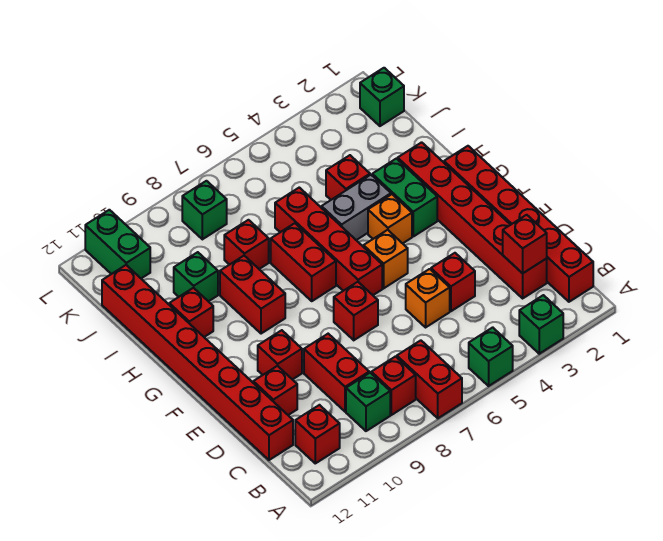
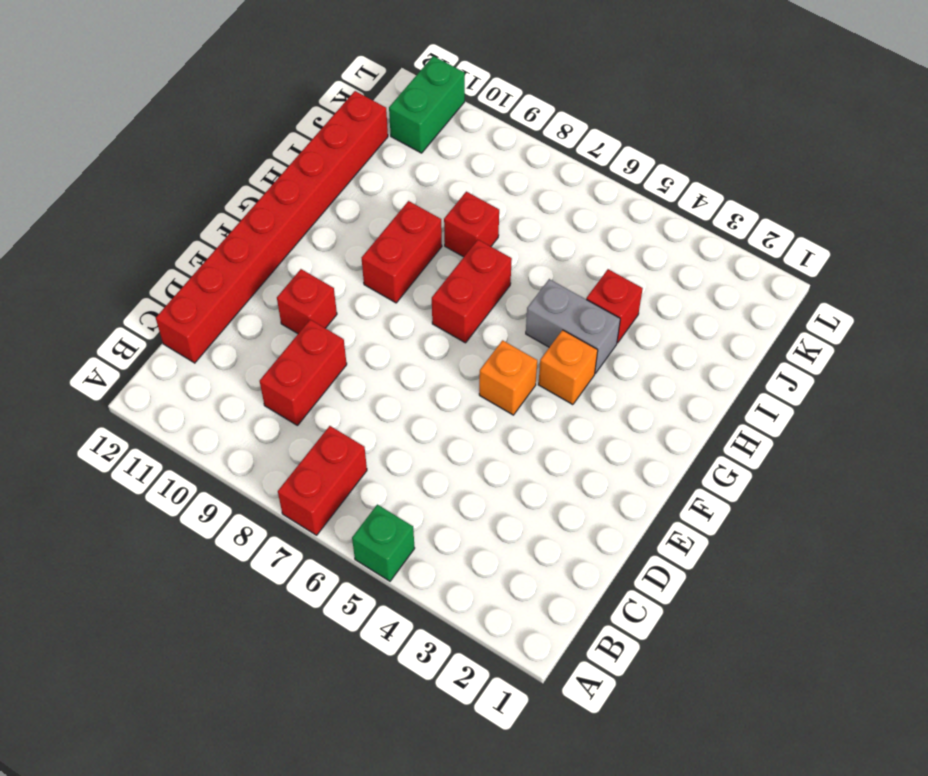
none -> green 1x1 brick [519,295,563,354]
none -> red 1x6 brick [444,146,593,302]
none -> red 1x1 brick [371,357,416,415]
none -> green 1x1 brick [346,373,390,431]

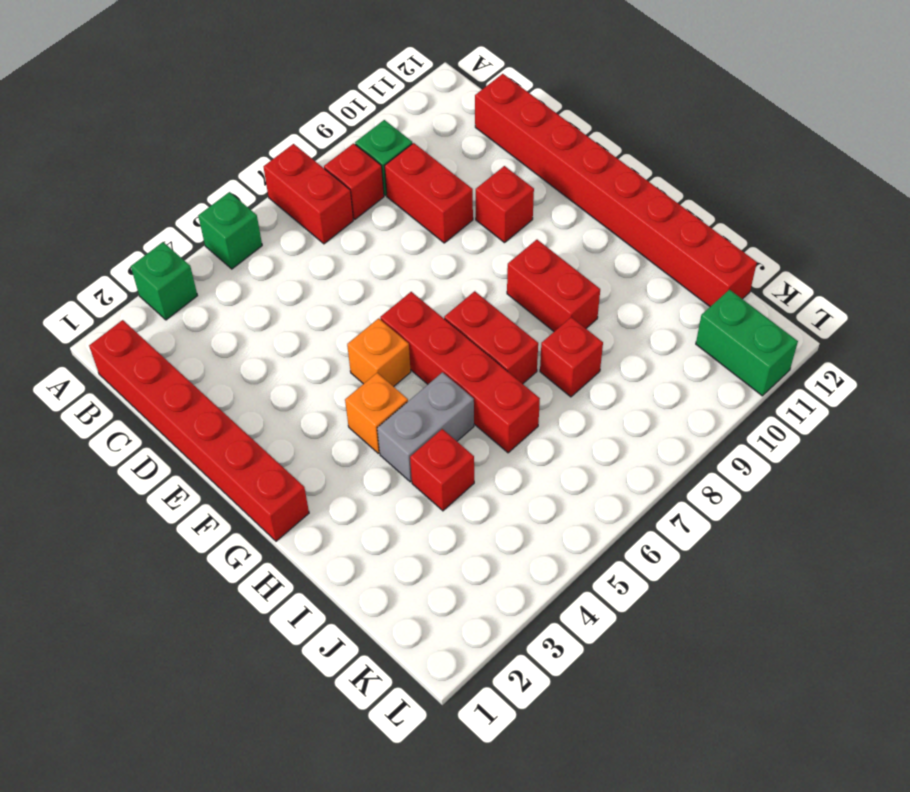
none -> red 1x1 brick [295,405,340,463]
none -> red 1x6 brick [398,142,547,298]
none -> red 1x1 brick [431,253,475,311]
none -> orange 1x1 brick [406,269,450,327]

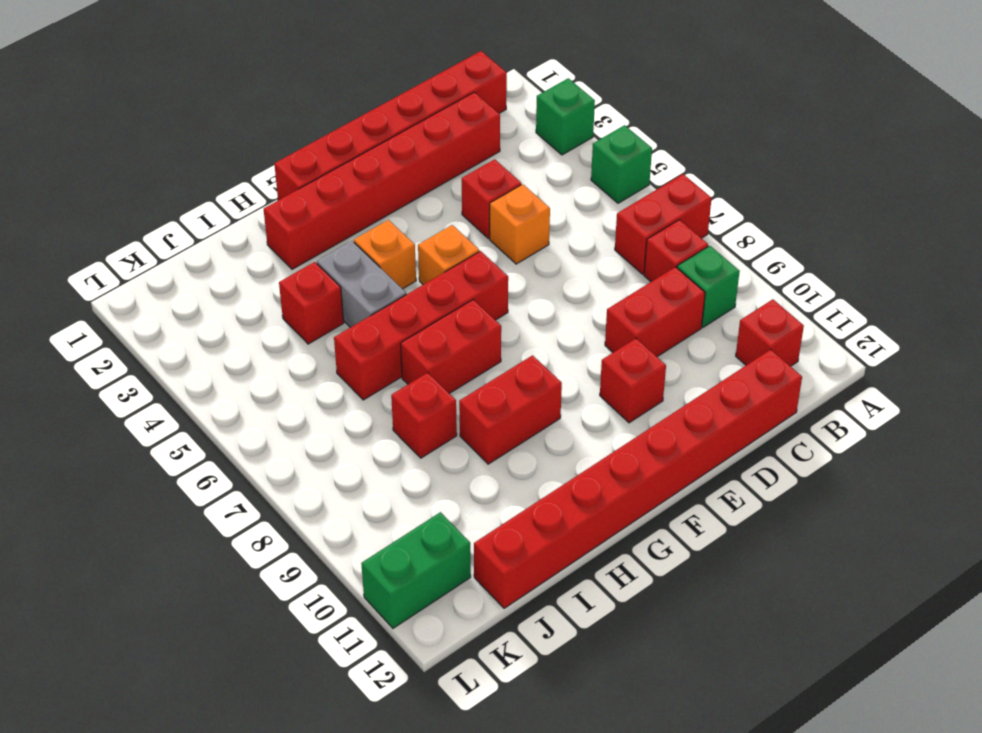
none -> red 1x1 brick [253,366,297,415]
none -> red 1x1 brick [334,282,378,340]
none -> green 1x2 brick [372,159,437,236]
none -> red 1x1 brick [169,288,213,337]

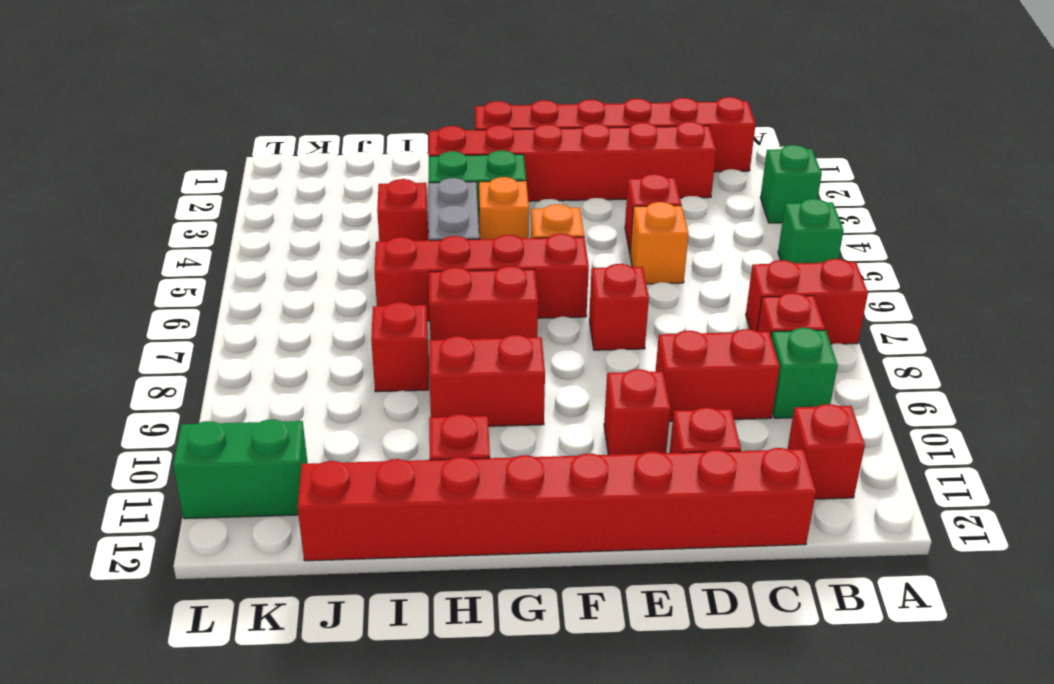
none -> green 1x1 brick [174,252,218,302]
none -> green 1x1 brick [360,68,404,126]
none -> green 1x1 brick [182,181,227,239]
none -> red 1x1 brick [503,215,547,273]

